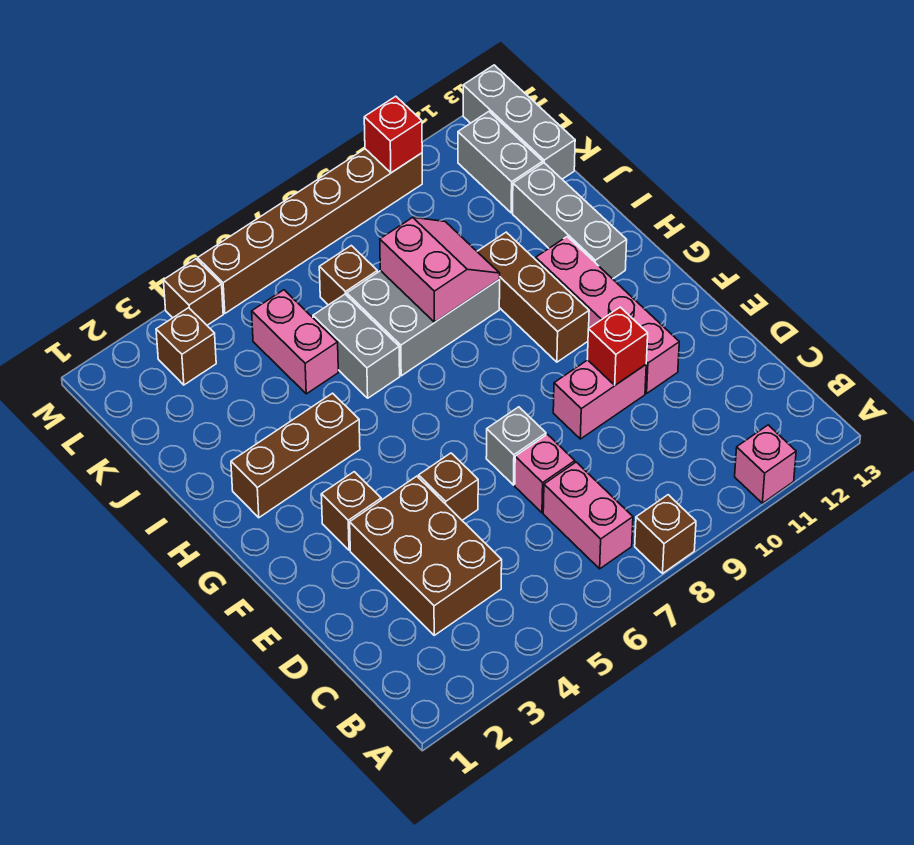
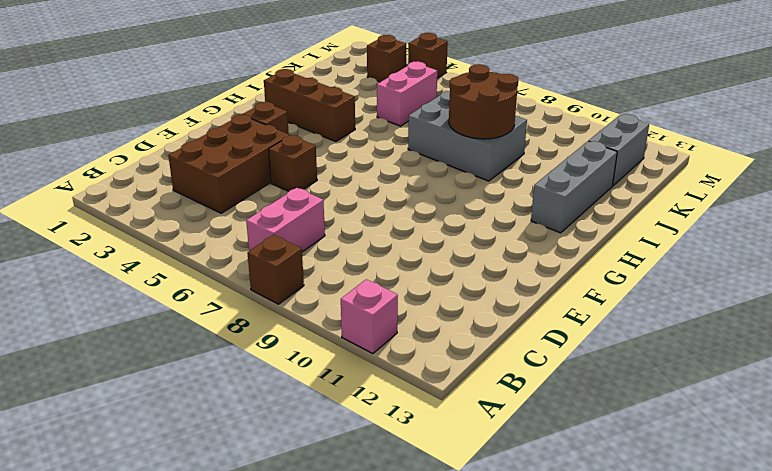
brown 2x2 round brick [449,64,518,139] -> pink 2x2 slope [380,217,500,322]
none -> pink 1x1 brick [515,434,575,513]
none -> grey 1x1 brick [486,407,546,485]
none -> pink 1x2 brick [553,360,646,439]

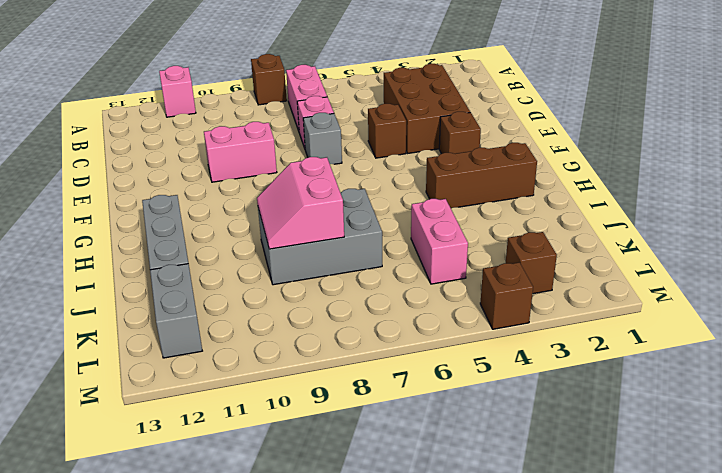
none -> pink 1x4 brick [536,237,679,393]
none -> brown 1x3 brick [477,232,589,362]
none -> grey 1x2 brick [313,294,400,398]

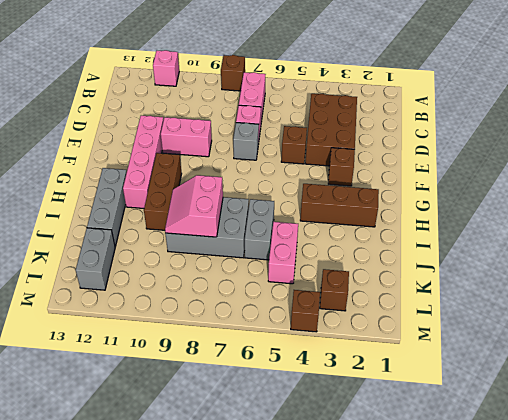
none -> brown 1x1 brick [319,246,377,305]
none -> grey 1x3 brick [463,65,575,179]
none -> brown 1x6 brick [198,149,422,313]

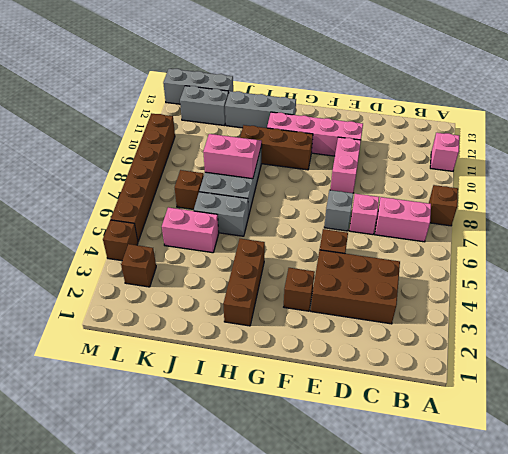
none -> red 1x1 brick [587,307,648,385]
none -> red 1x1 brick [364,96,422,173]

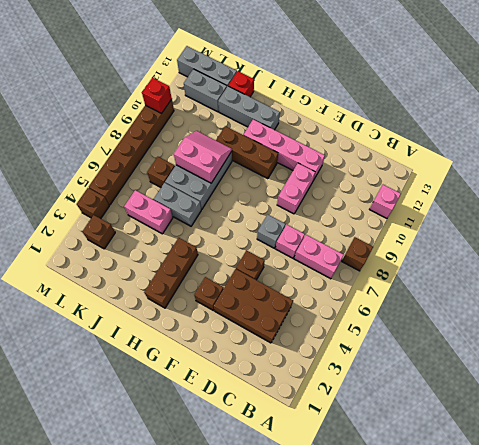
red 1x1 brick [228,71,254,97] -> red 1x1 brick moved to [587,307,648,385]

